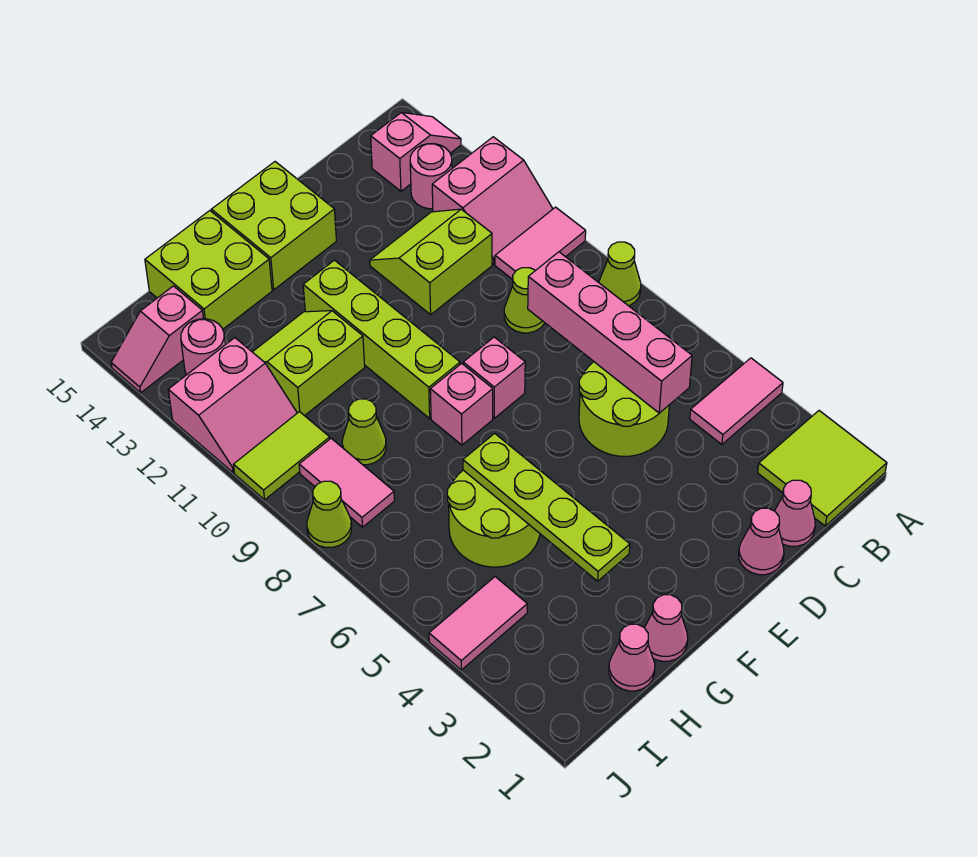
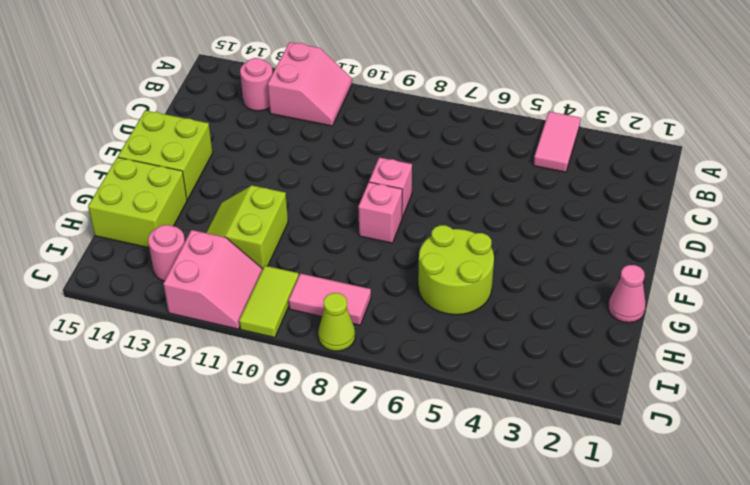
none -> lime 2x2 tile [758,411,887,526]
none -> lime 1x1 cone [599,242,641,306]
none -> pink 1x2 tile [495,207,586,280]
none -> pink 1x2 slope [371,113,461,191]

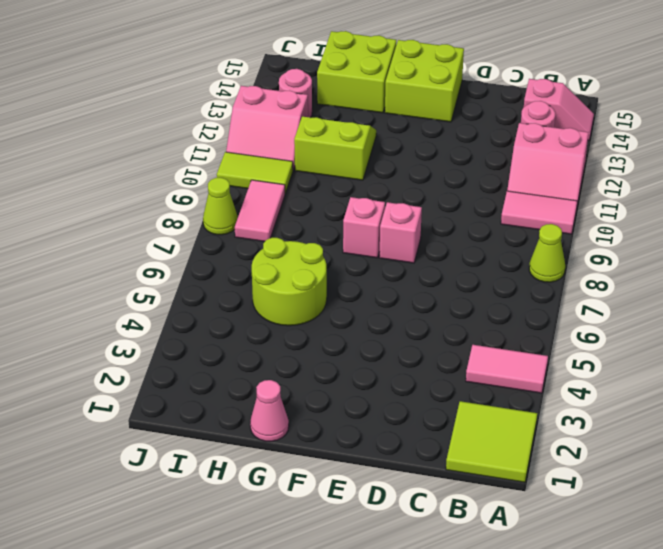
none -> pink 1x1 cone [775,480,815,546]
none -> lime 2x2 round brick [579,362,669,456]
none -> lime 1x1 cone [504,268,545,333]
none -> lime 2x2 slope [370,209,492,315]

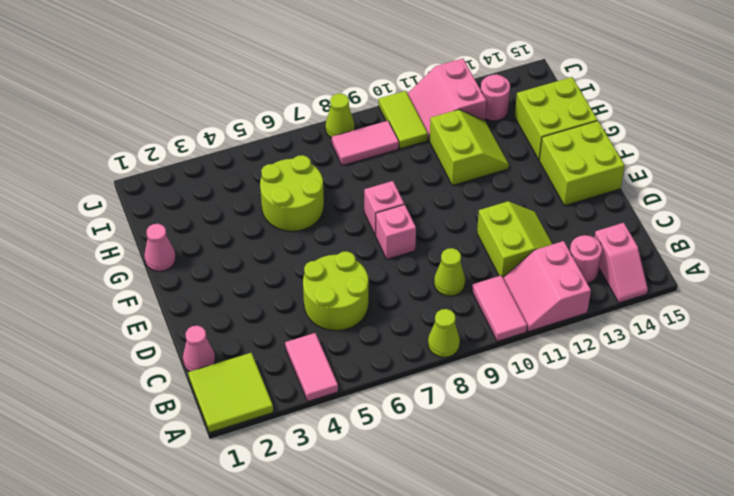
none -> pink 1x1 cone [739,508,784,575]
none -> lime 1x4 brick [303,260,460,418]
none -> pink 1x1 cone [609,624,655,691]
none -> lime 1x1 cone [342,399,386,465]

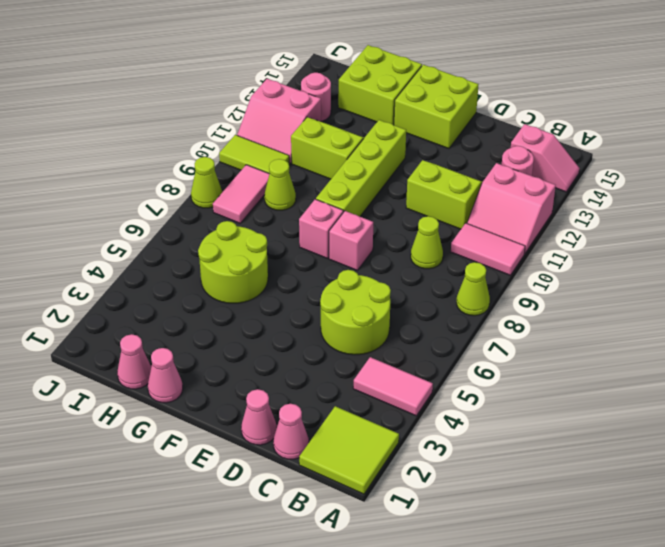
none -> pink 1x2 tile [429,577,527,670]
none -> pink 1x2 slope [111,286,203,393]
none -> pink 1x4 brick [528,252,692,413]
none -> lime 1x4 plate [463,433,630,581]

